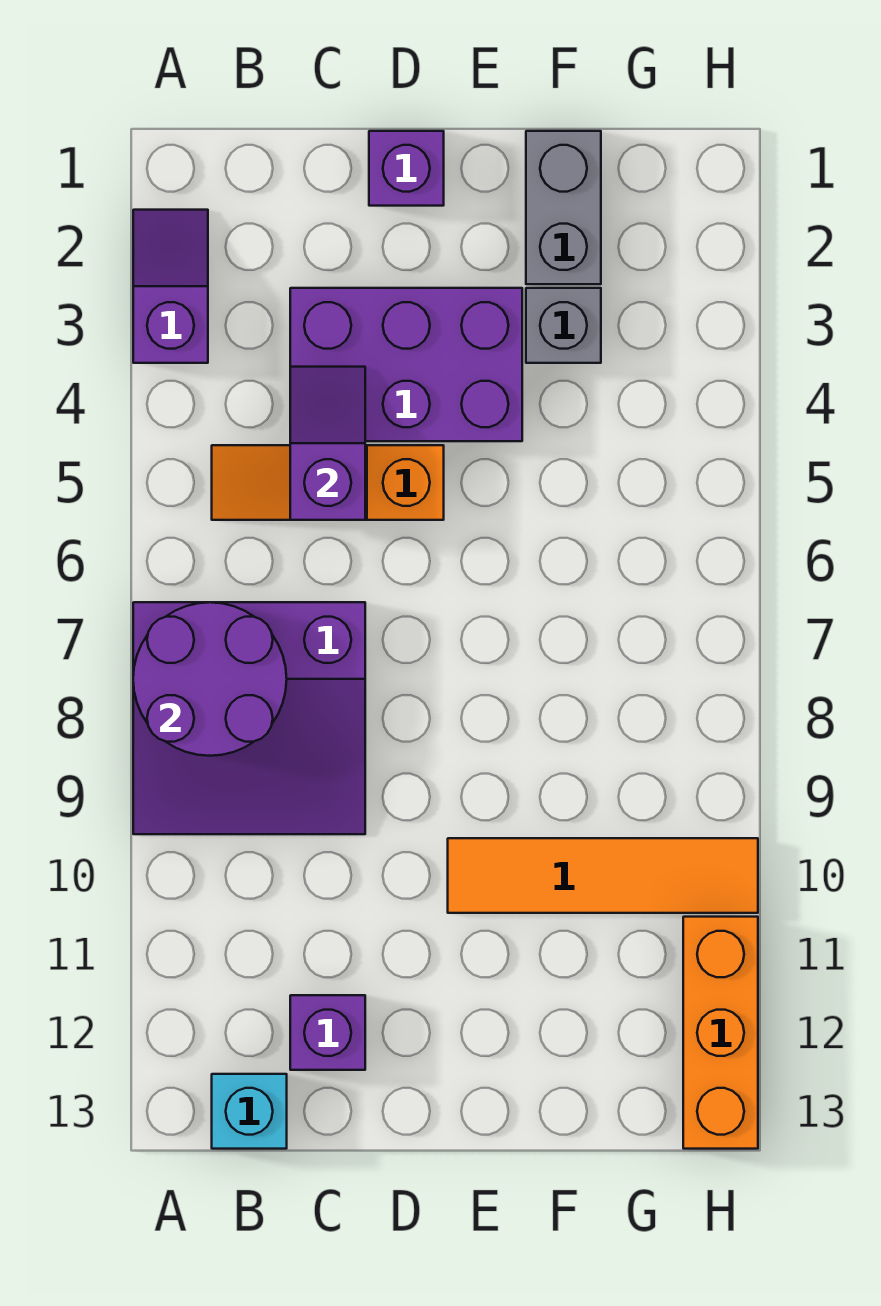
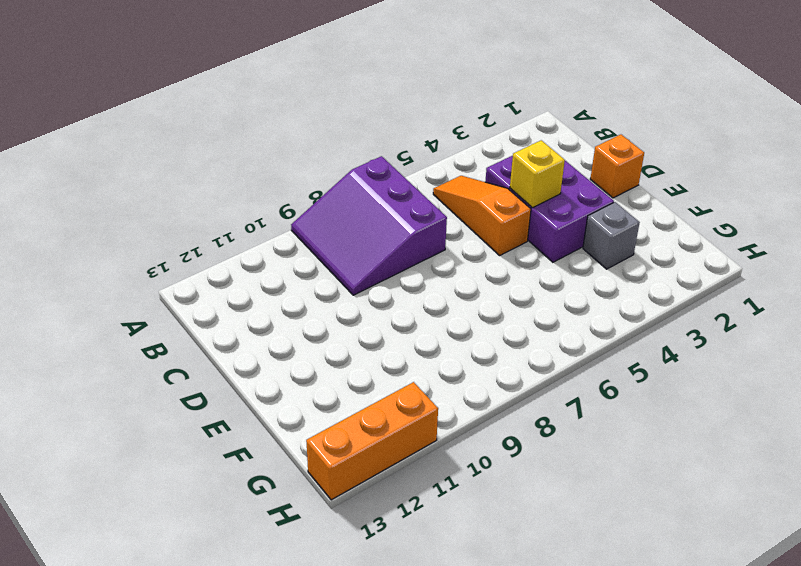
orange 1x1 brick [590,135,644,198] -> purple 1x1 brick [369,131,444,206]
yellow 1x1 brick [510,140,565,208] -> none
none -> purple 1x2 slope [133,210,208,363]
none -> cyan 1x1 brick [212,1074,287,1149]
none -> purple 1x1 brick [290,995,365,1070]

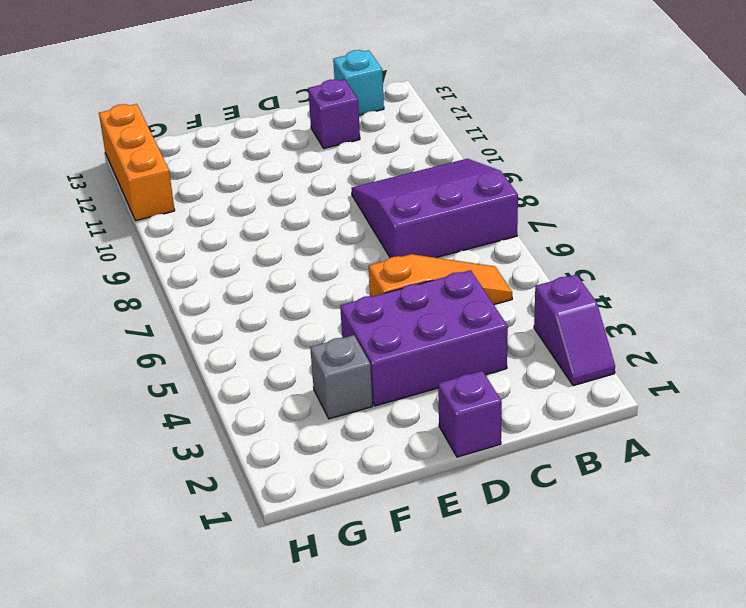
none -> orange 1x4 tile [448,838,758,913]
none -> grey 1x2 brick [526,131,601,284]
none -> purple 2x2 round brick [133,602,287,756]

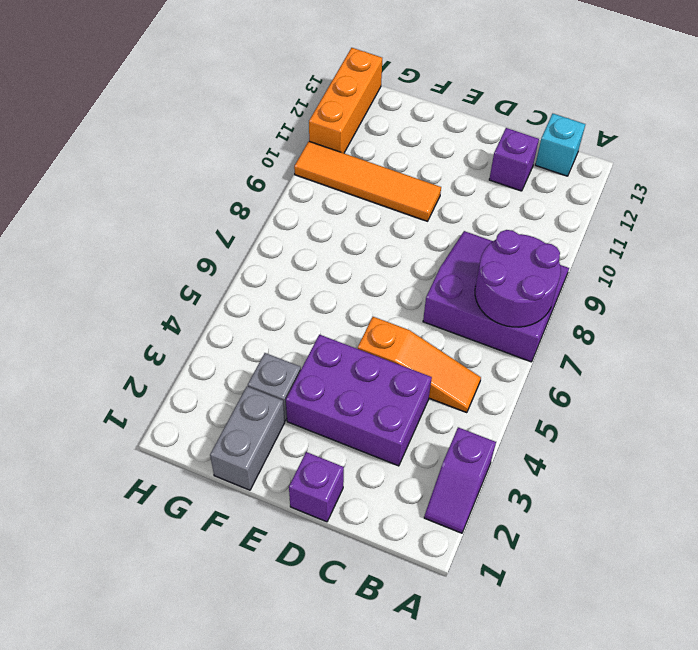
none -> purple 1x2 slope [290,367,365,520]

